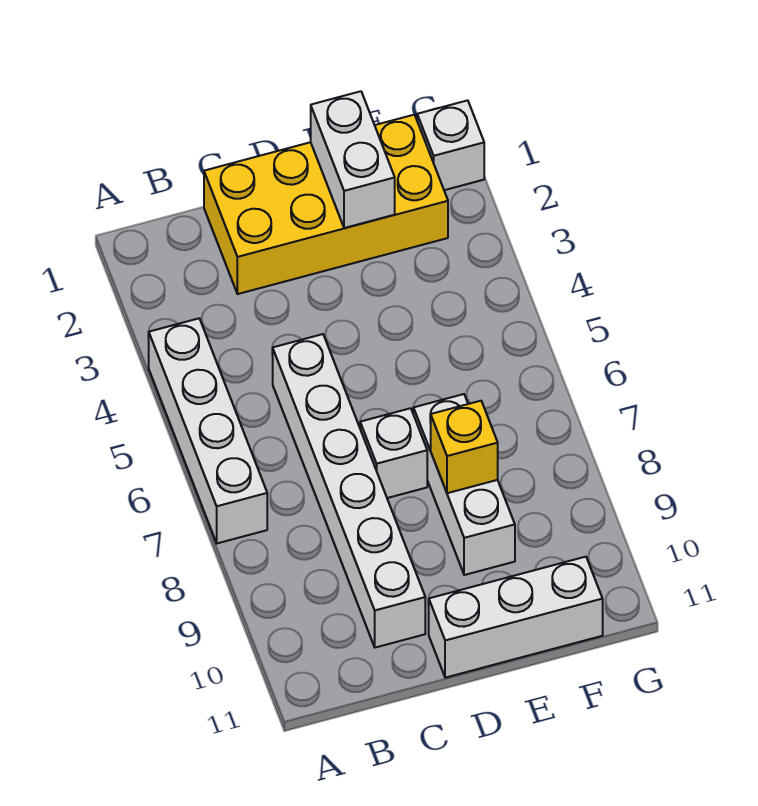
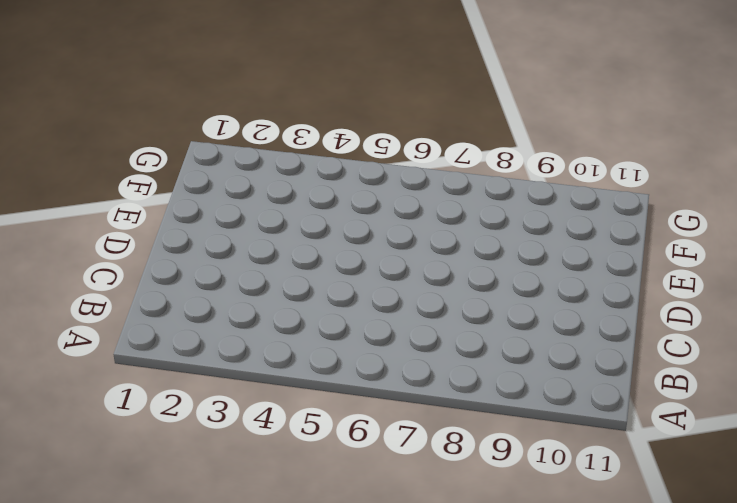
none -> white 1x4 brick [149,318,267,543]
none -> yellow 2x4 brick [204,115,448,294]

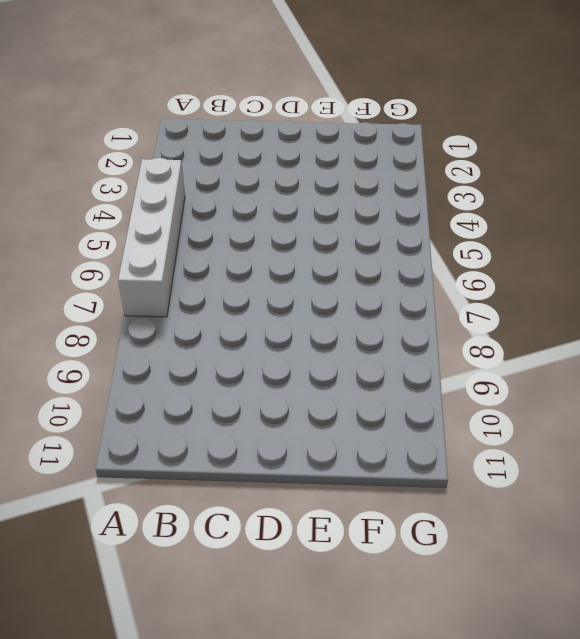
none -> yellow 2x4 brick [204,115,448,294]
none -> white 1x6 brick [273,334,425,648]

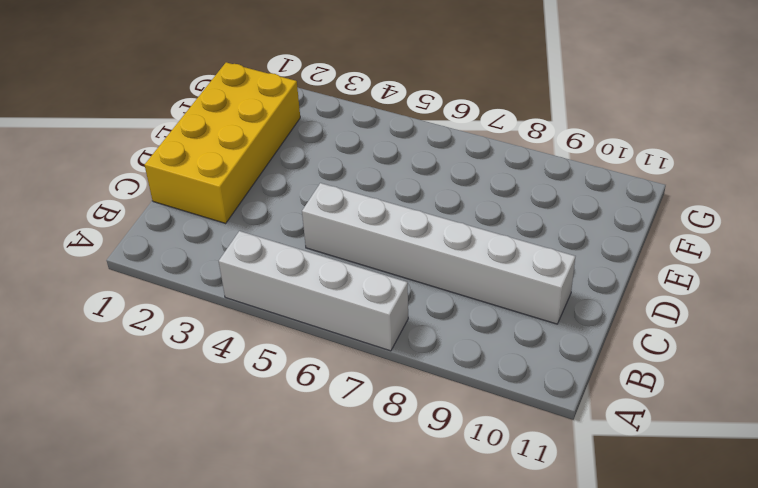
none -> white 1x1 brick [360,408,427,498]
none -> white 1x3 brick [428,557,603,678]

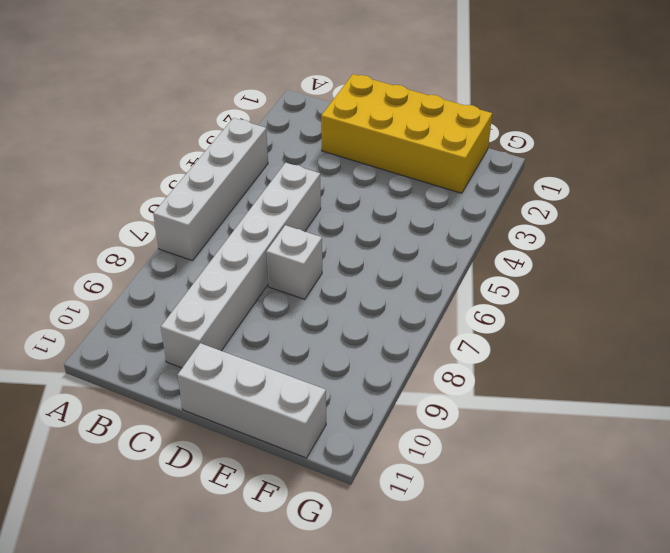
none -> white 1x3 brick [413,394,515,575]
none -> white 1x1 brick [417,100,484,190]

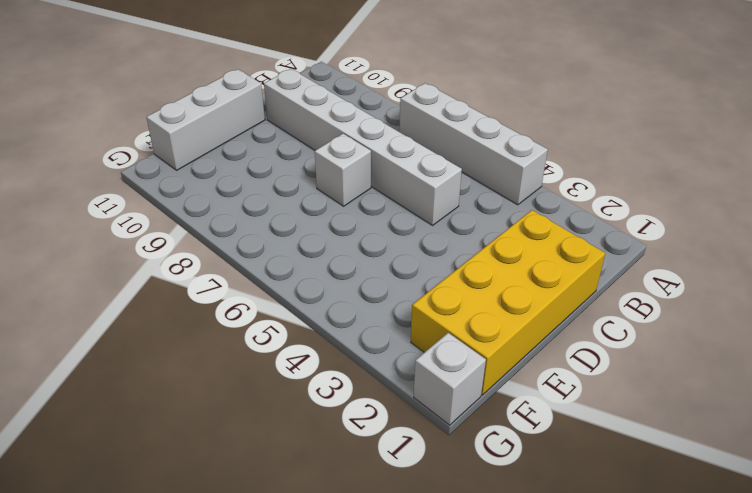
none -> white 1x3 brick [413,394,515,575]
none -> white 1x2 brick [311,91,395,228]

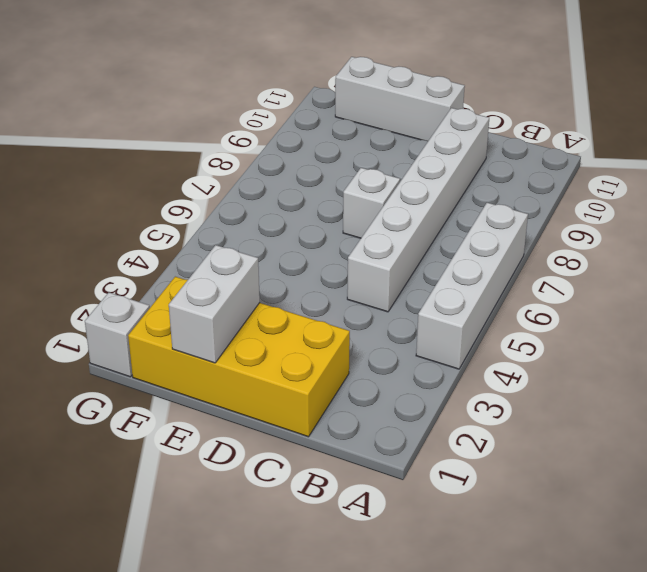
none -> white 1x3 brick [413,394,515,575]
none -> yellow 1x1 brick [431,401,498,493]

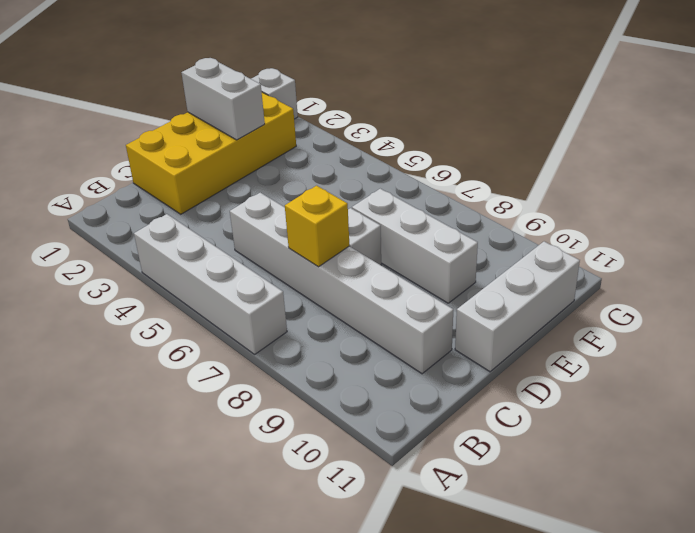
yellow 1x1 brick [285,186,349,267] -> yellow 1x1 brick moved to [431,401,498,493]

